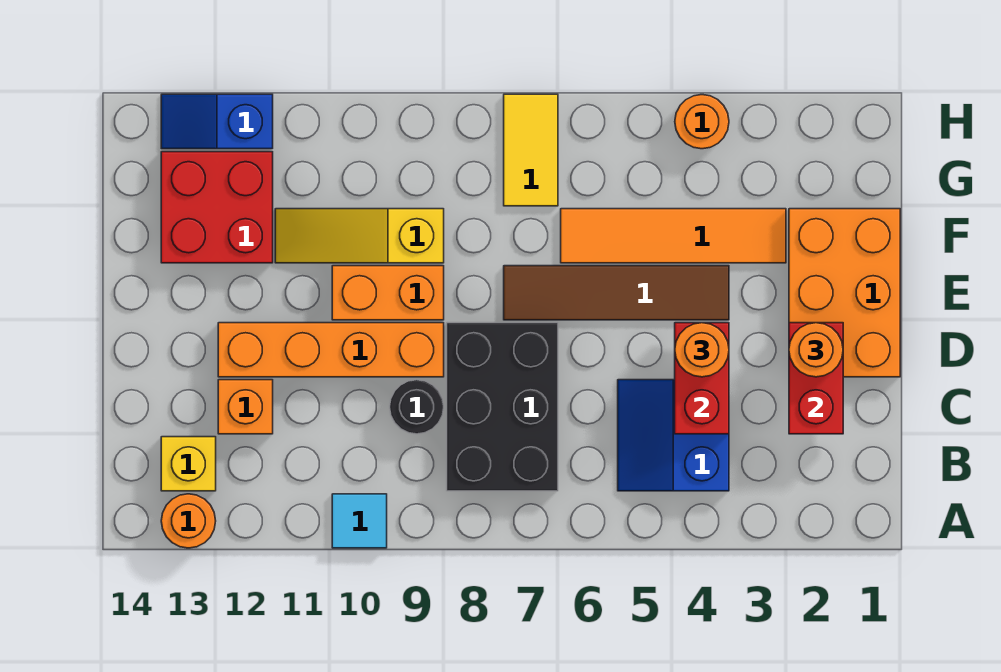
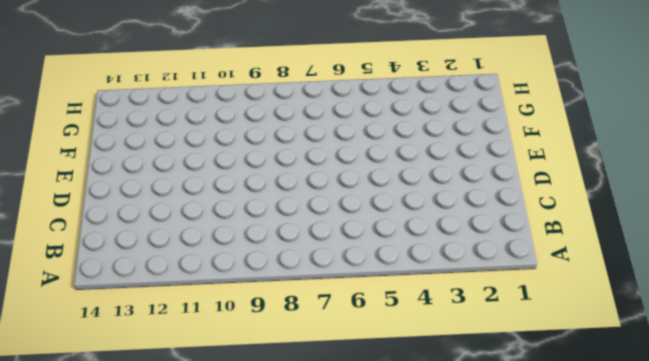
none -> cyan 1x1 tile [332,494,387,548]
none -> orange 1x1 round brick [161,494,216,548]
none -> blue 2x2 slope [618,380,729,491]

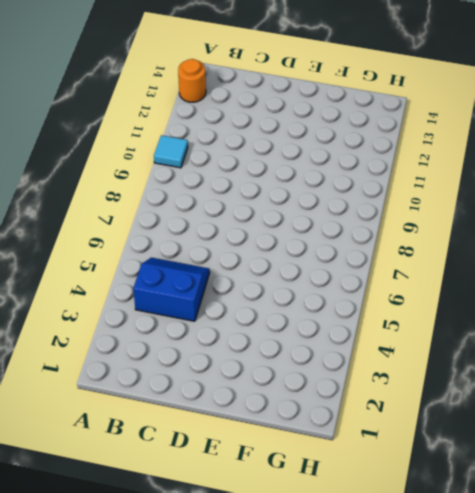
none -> black 2x3 brick [447,323,558,491]
none -> yellow 1x1 brick [161,437,216,491]
none -> black 1x1 round brick [390,380,444,434]

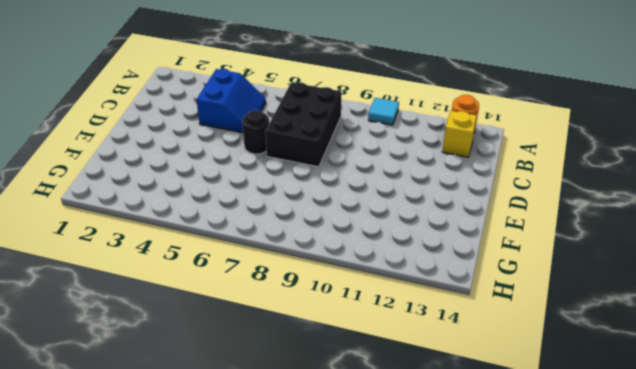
black 1x1 round brick [242,110,269,154] -> black 1x1 round brick moved to [390,380,444,434]
none -> orange 1x1 brick [218,380,273,434]
none -> orange 2x3 brick [789,209,900,377]
none -> orange 1x4 brick [218,323,444,377]

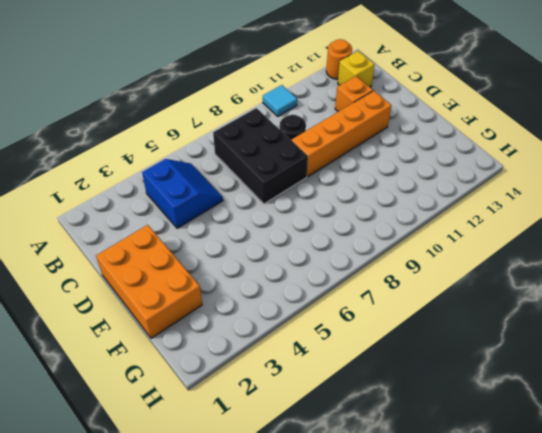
none -> brown 1x4 tile [504,266,729,320]
none -> orange 1x2 brick [332,266,444,320]
none -> orange 1x4 tile [561,209,786,263]

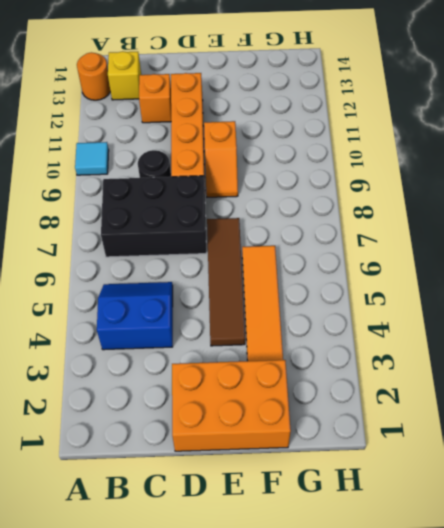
orange 1x2 slope [204,121,238,197] -> orange 1x2 brick [332,266,444,320]
none -> yellow 1x3 slope [275,209,444,263]
none -> red 2x2 brick [161,152,273,263]
none -> yellow 1x2 tile [504,94,558,206]

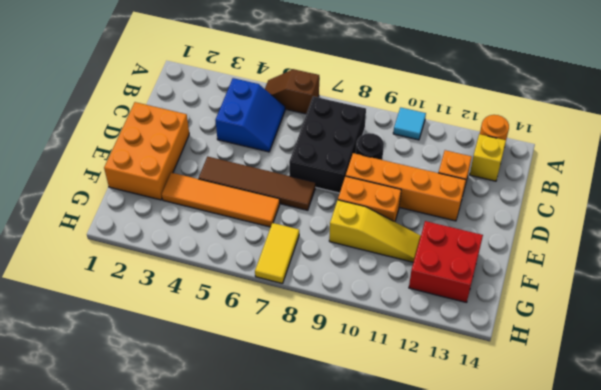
brown 1x2 slope [265,69,319,114] -> none
none -> orange 1x1 round brick [675,95,729,149]
none -> blue 1x2 slope [161,94,273,149]
none -> red 1x2 brick [789,323,843,434]

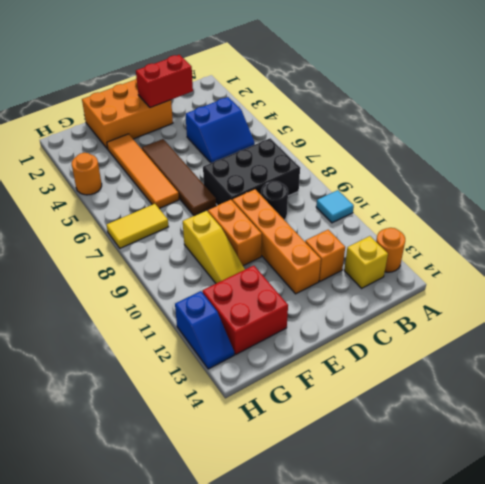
none -> red 1x2 brick [675,323,729,434]
none -> orange 1x1 round brick [789,323,843,377]
none -> orange 1x1 round brick [675,323,729,377]

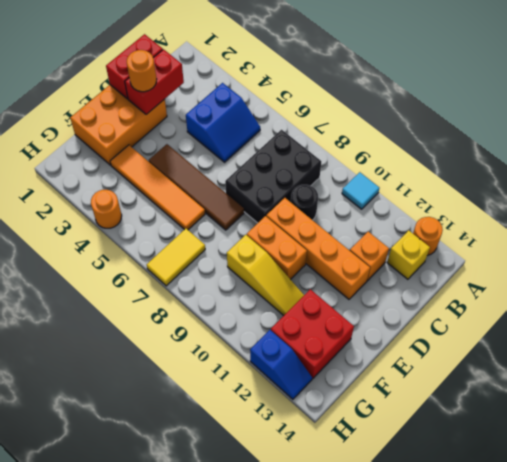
red 1x2 brick [106,34,163,99] -> red 1x2 brick moved to [675,323,729,434]
none -> orange 1x1 round brick [675,323,729,377]

